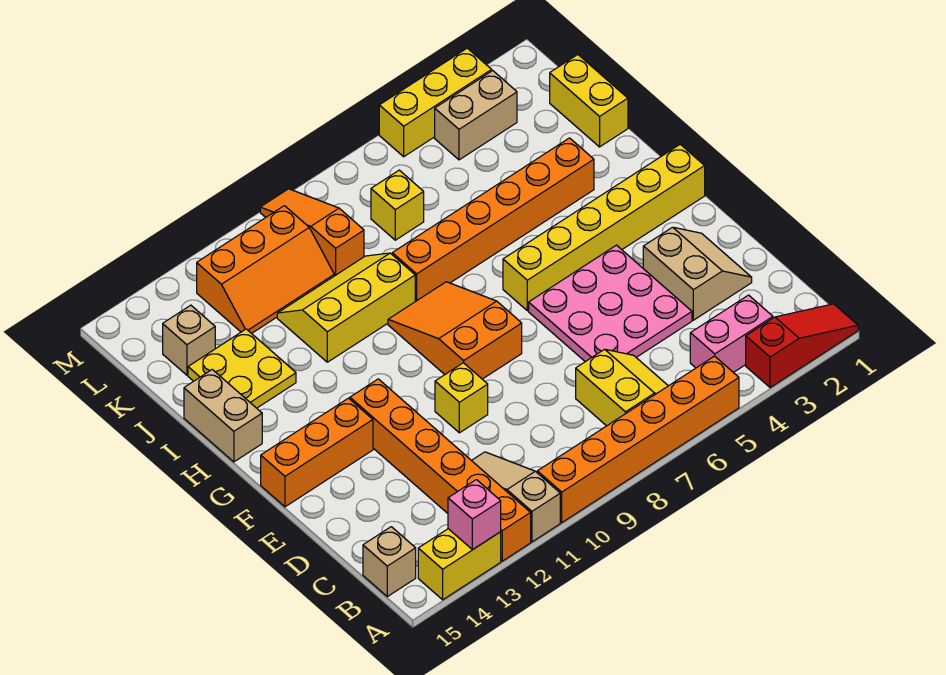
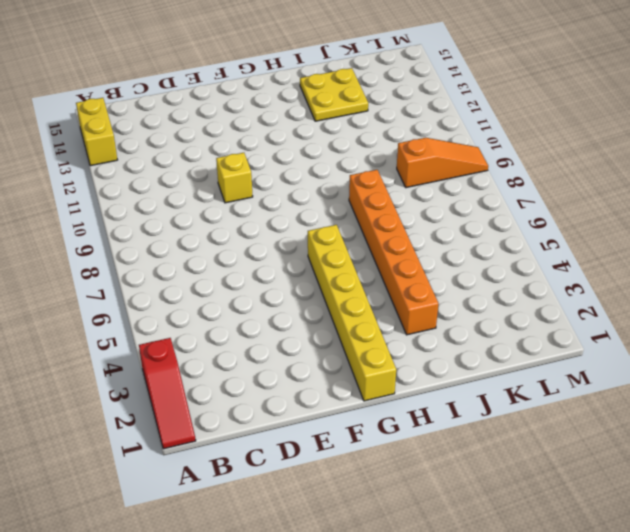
none -> orange 1x6 brick [537,356,739,522]
none -> tan 1x3 slope [471,452,560,542]
none -> orange 1x6 brick [350,379,531,561]

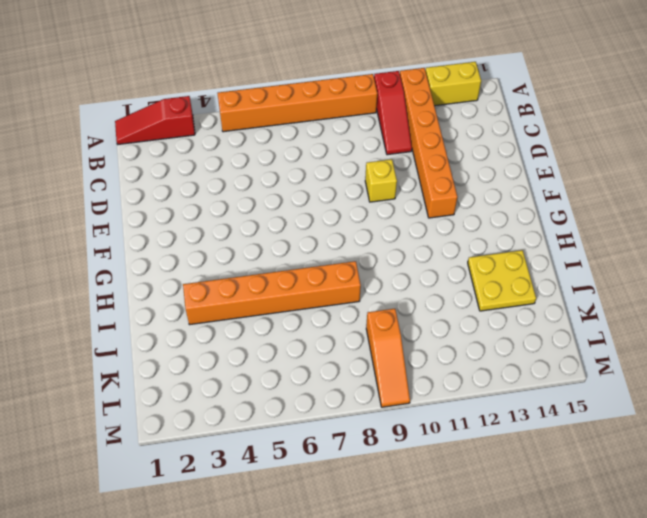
red 1x3 slope [374,71,412,155] -> tan 1x3 slope [471,452,560,542]
none -> pink 1x2 brick [690,295,773,373]
none -> yellow 2x2 slope [576,349,668,426]
none -> tan 1x1 brick [363,527,416,597]

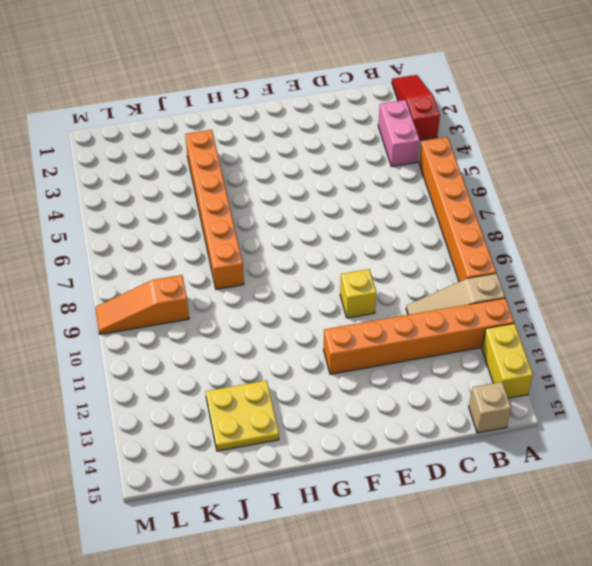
none -> yellow 2x2 slope [576,349,668,426]
none -> tan 2x2 slope [643,227,752,320]
none -> pink 3x3 plate [529,245,692,362]

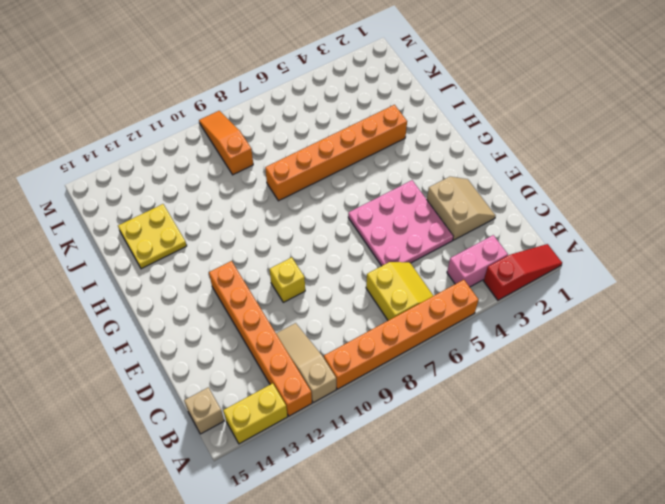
none -> orange 2x3 slope [388,282,522,379]
none -> orange 1x3 brick [261,398,373,507]
none -> yellow 1x6 brick [503,144,705,311]

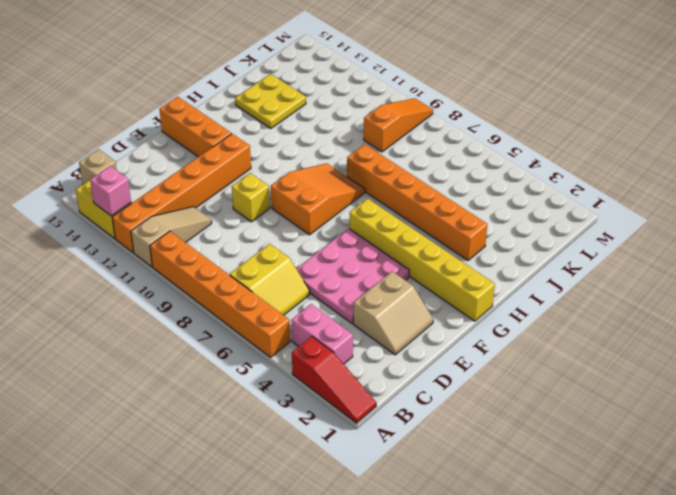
none -> tan 1x2 brick [184,370,262,462]
none -> yellow 2x3 slope [277,253,415,362]
none -> yellow 1x2 brick [550,55,628,147]

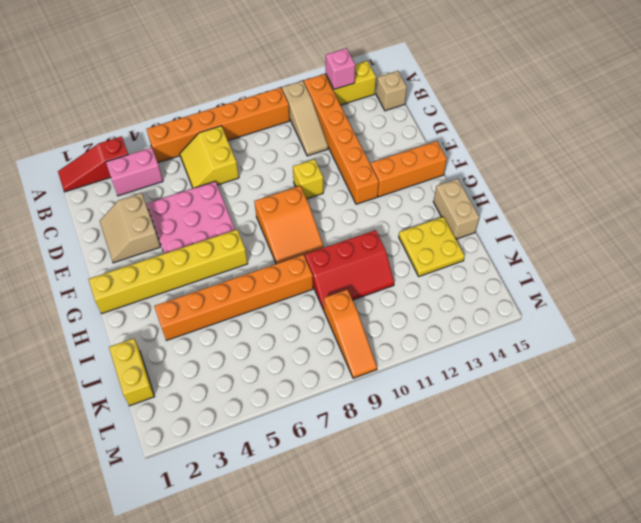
red 2x3 slope [305,230,394,310] -> yellow 2x3 slope [277,253,415,362]
none -> yellow 1x1 brick [371,170,424,240]
none -> orange 2x3 slope [197,206,334,334]
none -> tan 1x1 brick [163,305,215,375]

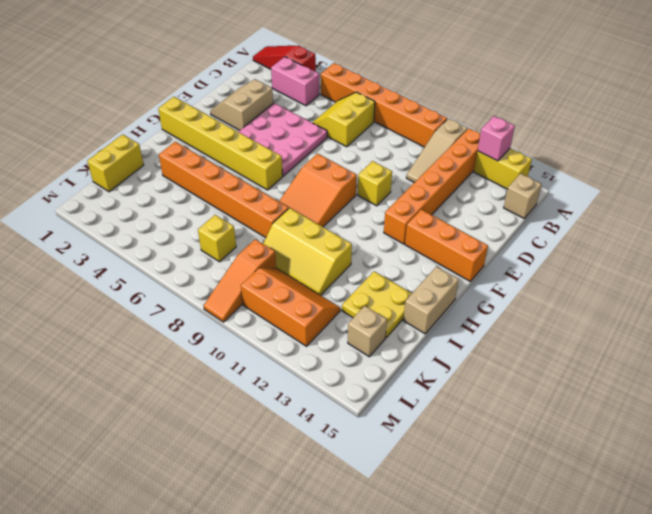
none -> tan 1x2 brick [435,71,517,160]
none -> yellow 1x3 brick [379,48,492,157]

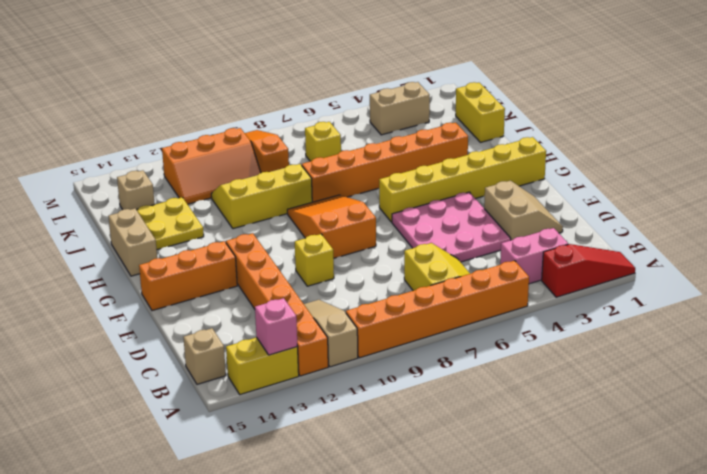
none -> yellow 1x3 brick [379,48,492,157]

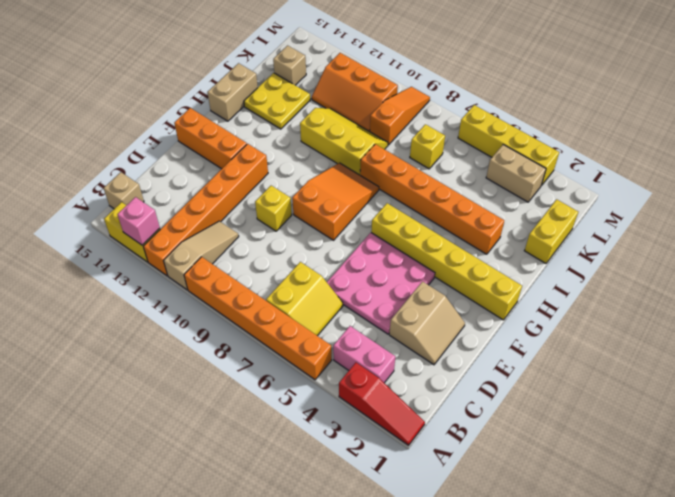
yellow 1x4 brick [458,105,559,185] -> yellow 1x3 brick [379,48,492,157]

